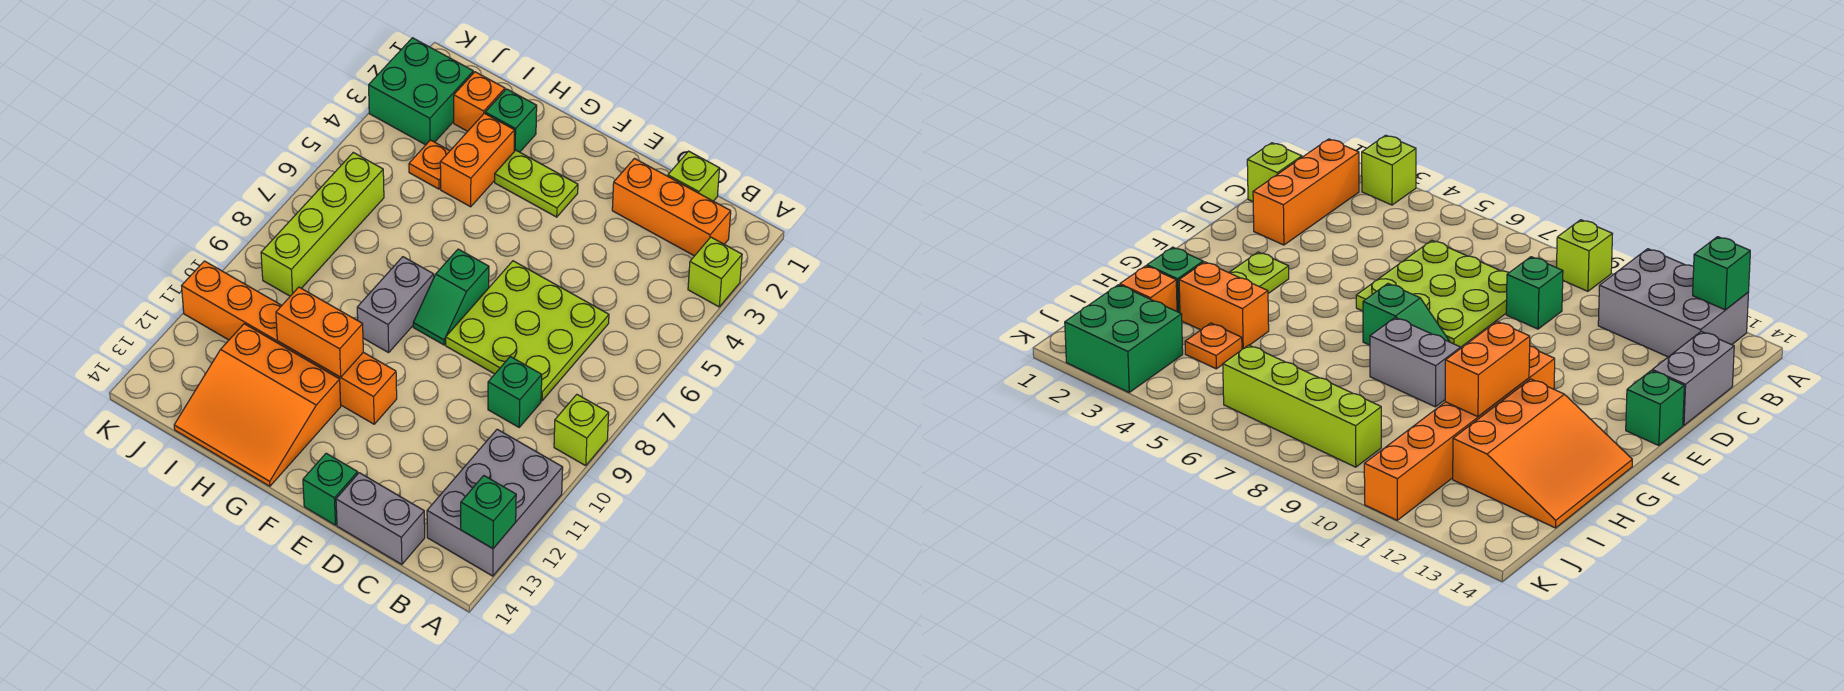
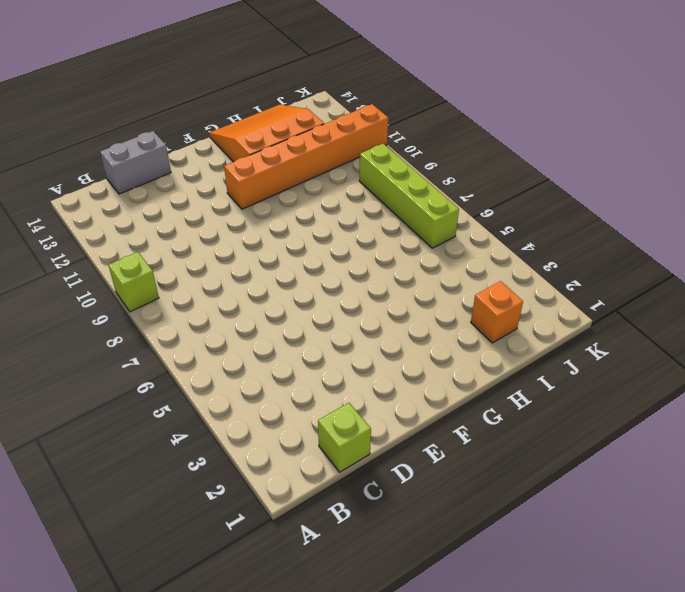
none -> lime 1x1 brick [688,237,742,307]
none -> grey 2x3 brick [427,429,563,576]
none -> orange 1x3 brick [612,159,731,256]

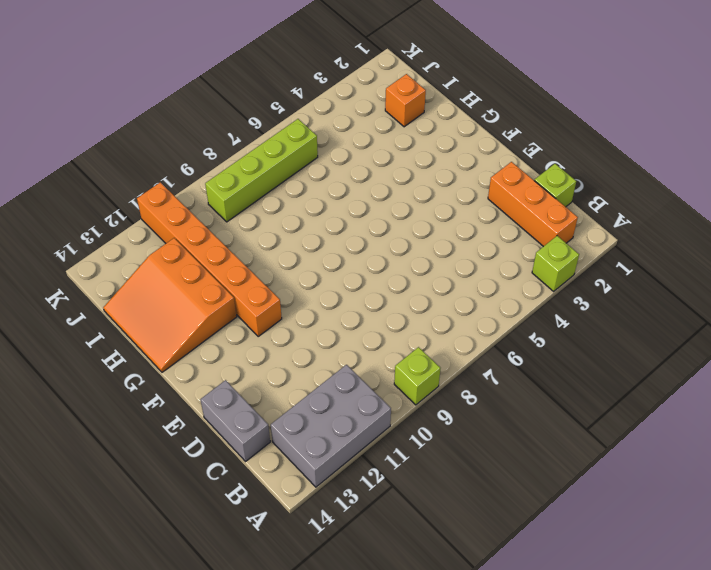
none -> lime 3x3 plate [446,261,609,401]
none -> green 1x1 brick [488,357,542,427]
none -> green 1x1 brick [303,453,358,525]

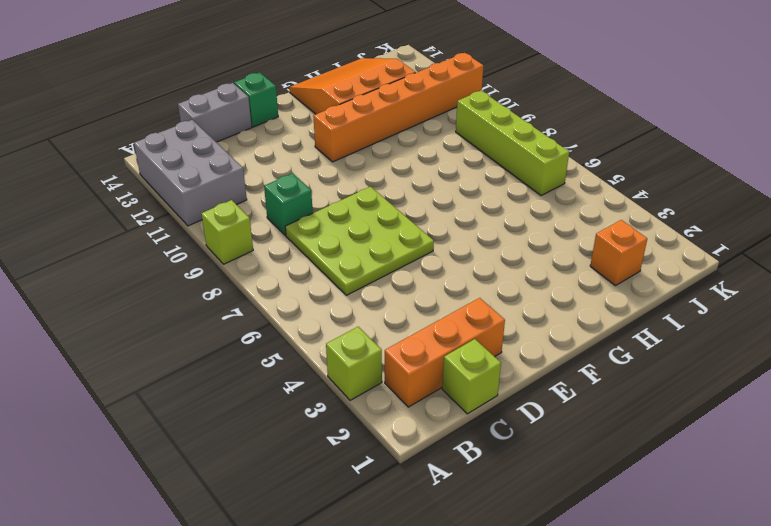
none -> lime 1x2 plate [495,150,578,217]
none -> green 1x2 slope [413,249,489,345]
none -> grey 1x2 brick [357,257,434,353]

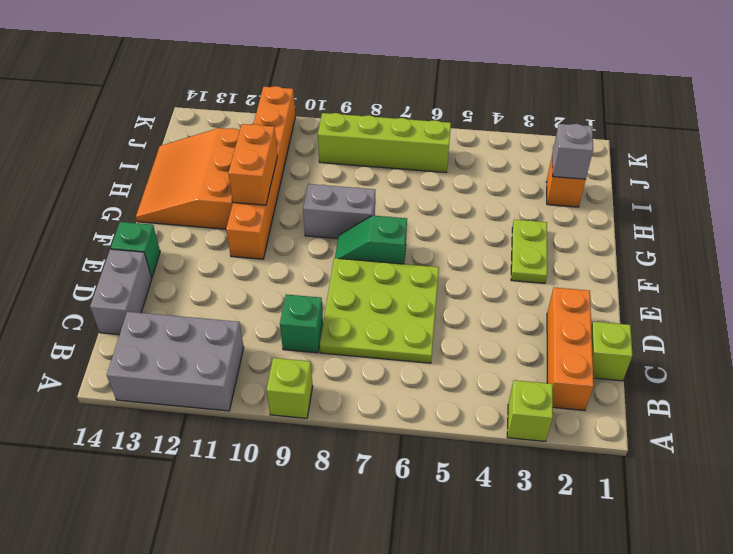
grey 1x1 brick [552,124,593,179] -> none
none -> green 1x1 brick [485,89,537,152]
none -> orange 1x2 brick [440,113,515,207]
none -> orange 1x1 plate [409,140,450,189]

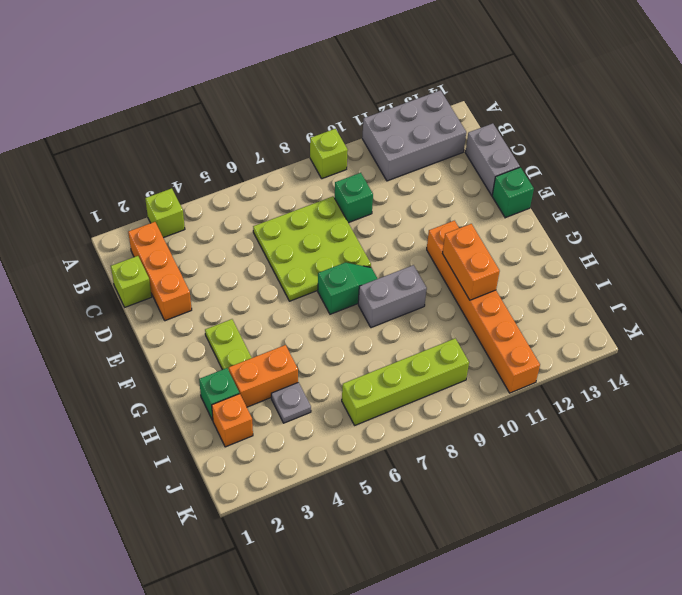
grey 1x1 plate [271,382,311,423] -> orange 1x1 plate [409,140,450,189]
none -> orange 3x3 slope [174,324,341,486]
none -> green 2x2 brick [369,38,473,145]
none -> green 1x1 brick [461,476,516,549]

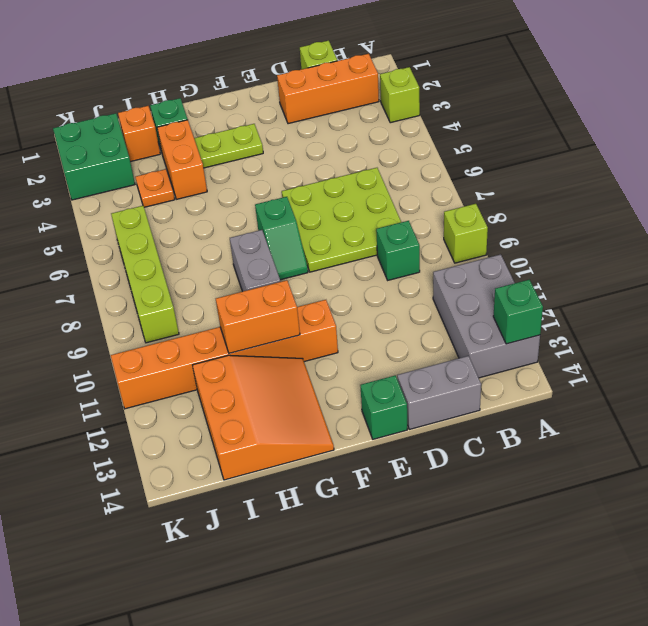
orange 3x3 slope [193,355,334,480] -> orange 3x3 slope turned to [174,324,341,486]

